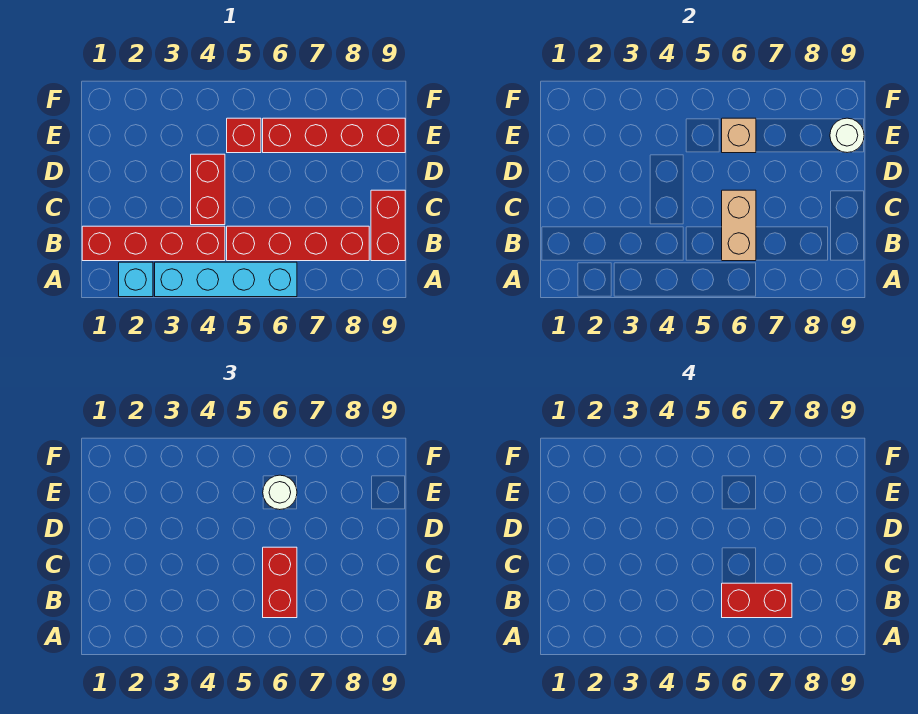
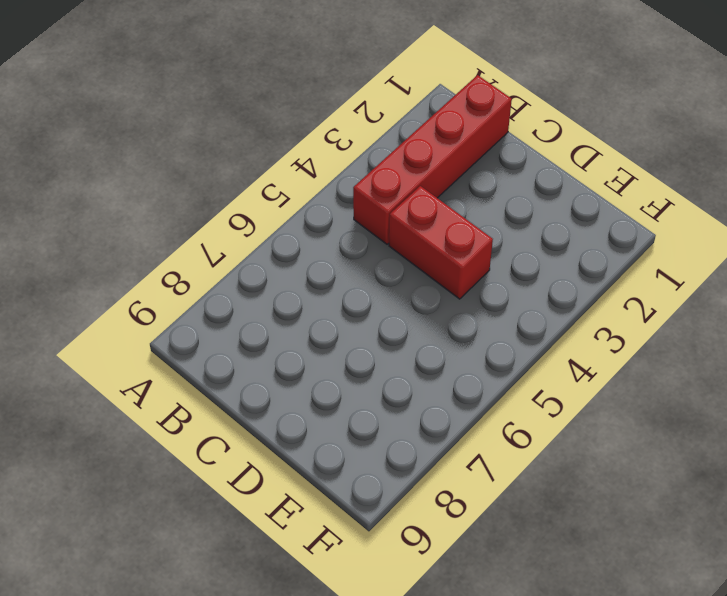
none -> cyan 1x1 brick [119,262,153,297]
none -> cyan 1x4 brick [155,262,297,297]
none -> red 1x4 brick [227,226,369,261]

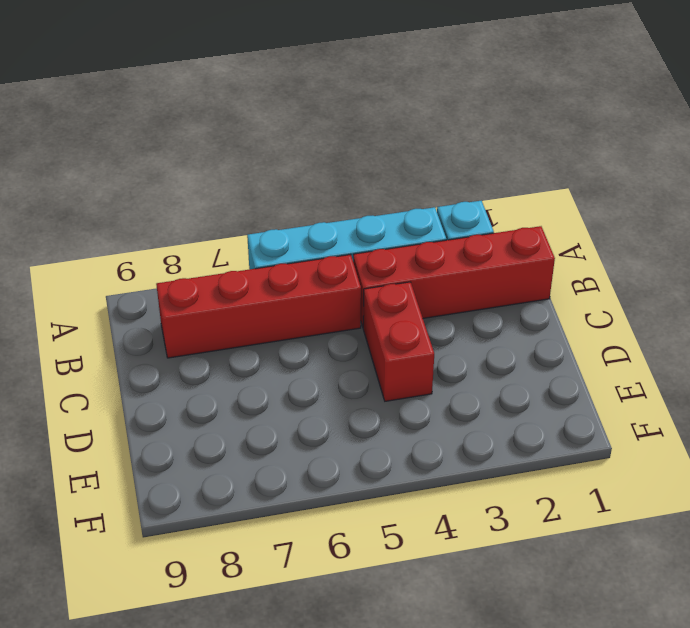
none -> red 1x2 brick [371,190,405,261]
none -> red 1x1 brick [227,118,261,153]
none -> red 1x4 brick [263,118,405,153]

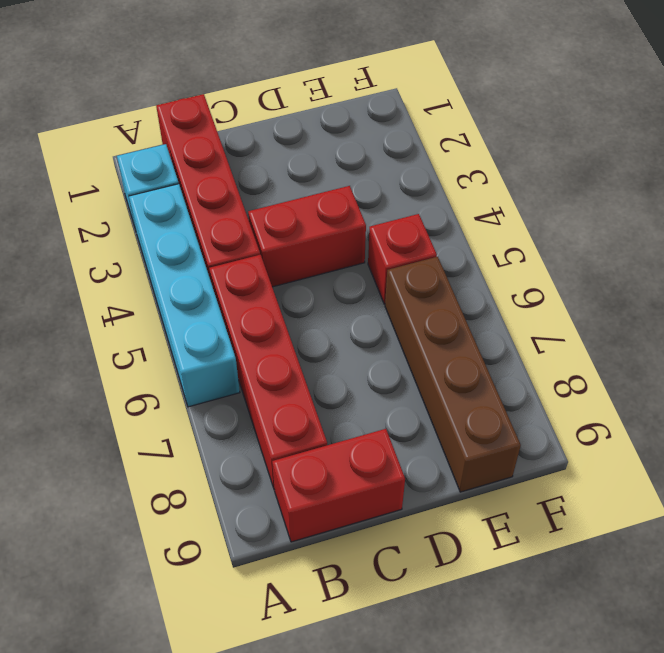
brown 1x4 brick [385,257,521,492] -> red 1x4 brick [263,118,405,153]
none -> tan 1x2 brick [722,190,756,261]
none -> tan 1x1 brick [722,118,756,153]
none -> white 1x1 round brick [830,118,864,153]

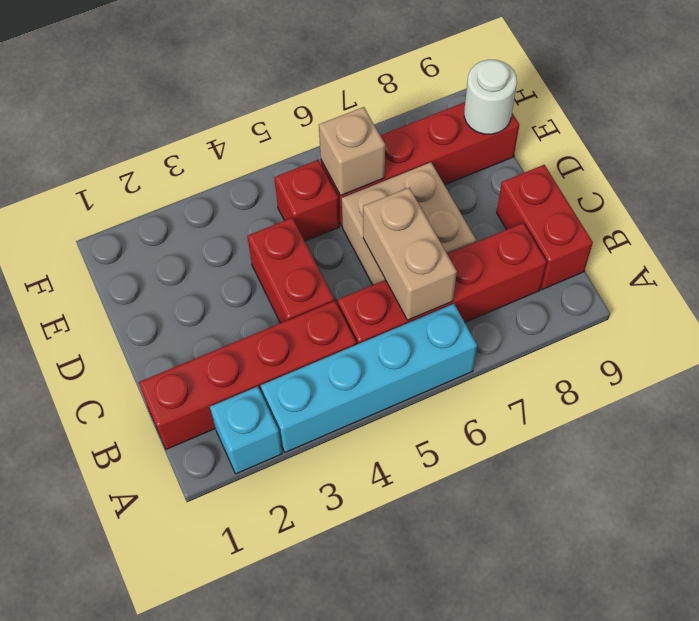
tan 2x2 brick [342,162,476,285] -> none
none -> red 1x2 brick [263,547,297,618]
none -> white 1x1 round brick [263,475,297,510]
none -> red 1x2 brick [722,583,792,618]

